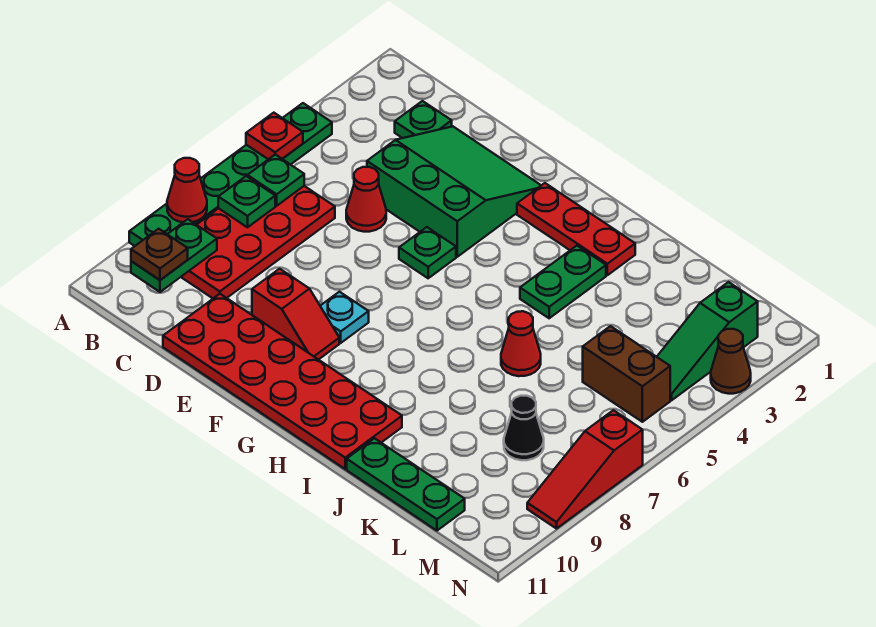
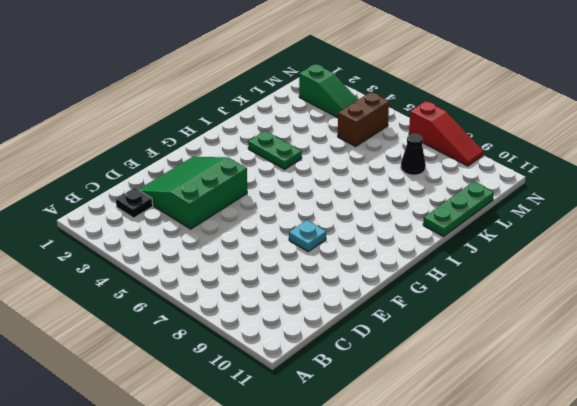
black 1x1 plate [116,188,153,218] -> green 1x1 plate [395,101,452,138]
none -> green 1x6 plate [129,103,332,246]
none -> red 2x4 plate [181,186,335,298]
none -> red 1x1 cone [346,167,386,232]

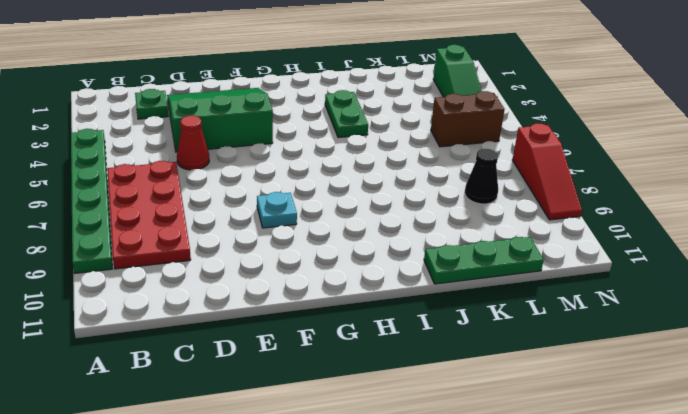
none -> red 2x6 plate [163,294,402,469]
none -> red 1x2 slope [252,269,339,360]
none -> green 1x1 plate [399,227,456,278]

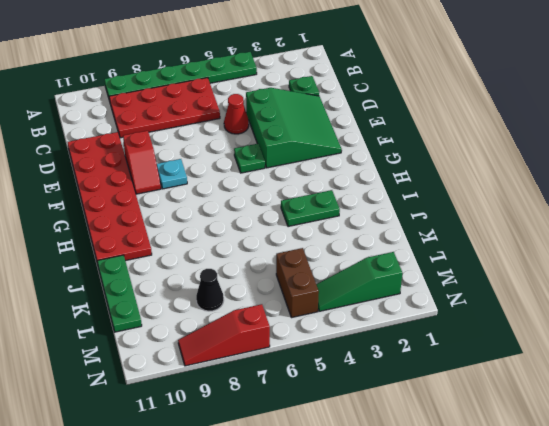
none -> red 1x3 plate [517,183,635,275]
none -> red 1x1 cone [501,311,541,376]
none -> brown 1x1 cone [711,329,751,394]

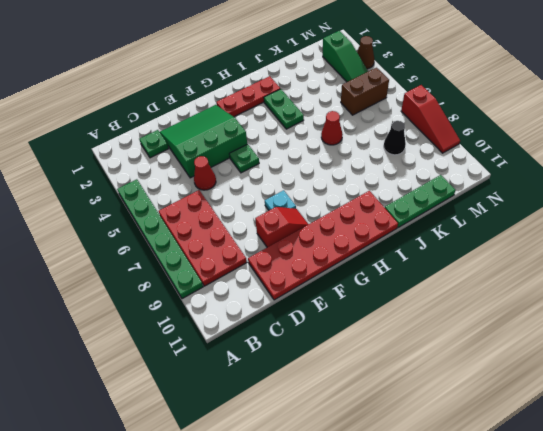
none -> red 1x1 plate [246,113,303,159]
none -> red 1x1 cone [167,158,207,222]
none -> green 1x1 plate [248,155,304,206]

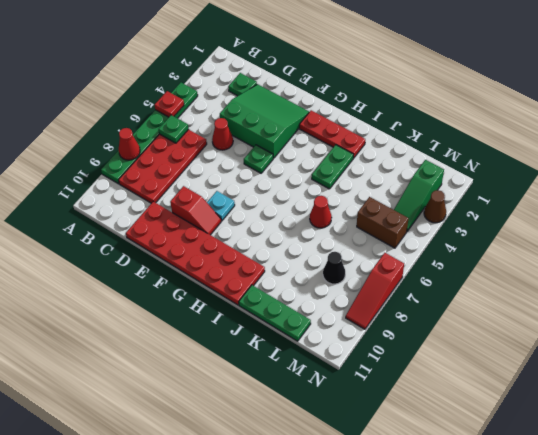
none -> green 1x1 plate [218,176,275,227]
none -> green 1x2 plate [131,219,217,292]
none -> brown 1x1 plate [131,229,188,280]

